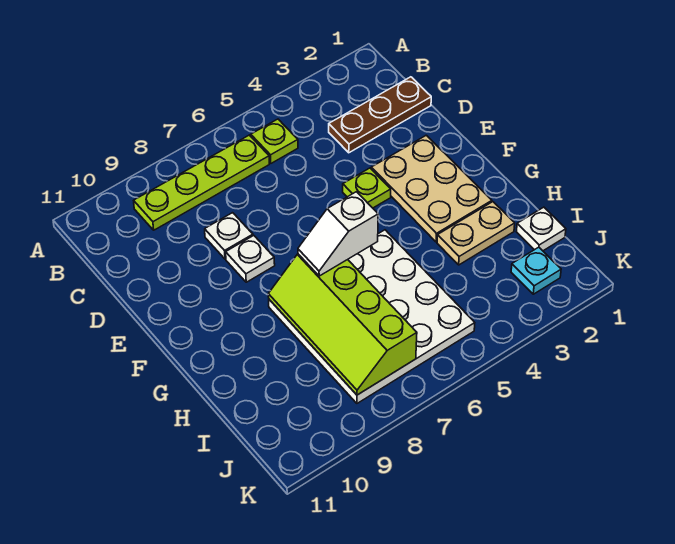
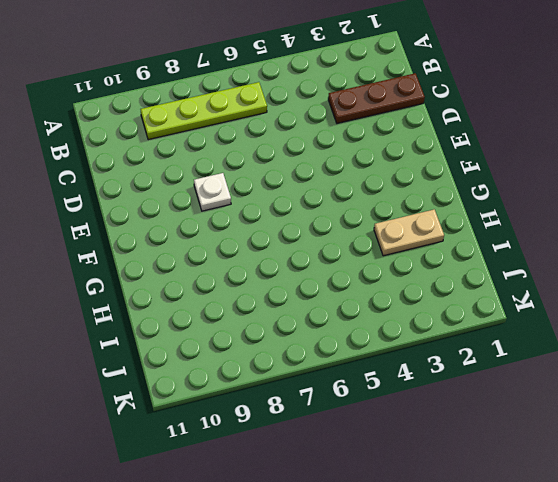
none -> lime 1x1 plate [251,119,298,163]
none -> white 1x1 plate [205,213,253,259]
none -> tan 2x3 plate [371,135,492,242]

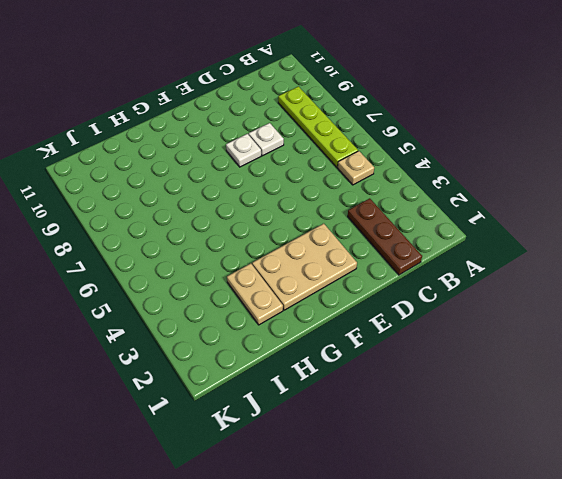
tan 1x1 plate [338,151,374,185] -> lime 1x1 plate [251,119,298,163]
none -> lime 1x1 plate [343,168,391,208]
none -> white 4x4 plate [269,230,475,403]
none -> white 1x1 plate [516,207,566,251]

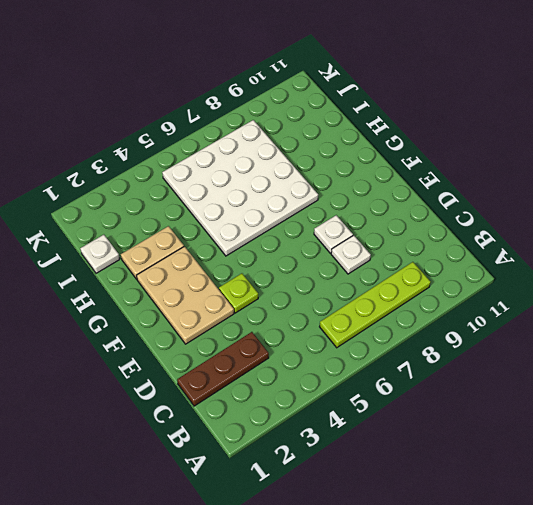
none -> lime 1x1 plate [251,119,298,163]
none -> cyan 1x1 plate [511,247,561,294]
none -> lime 2x4 slope [268,254,417,395]

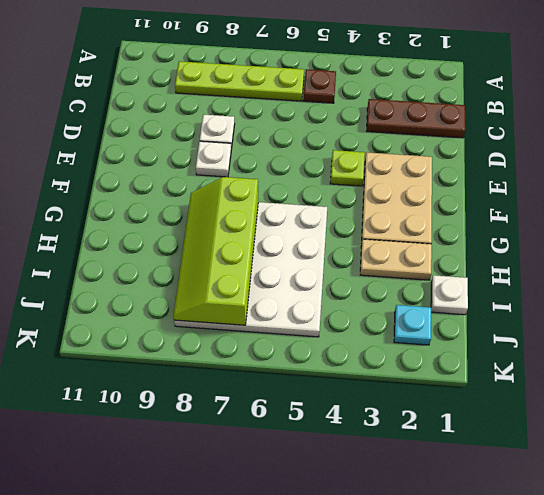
brown 1x1 plate [303,69,336,103] -> lime 1x1 plate [251,119,298,163]
none -> white 1x2 slope [298,192,378,276]

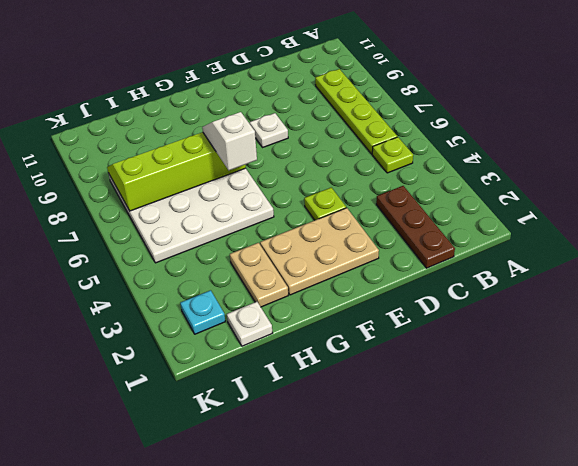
none -> white 1x1 plate [205,213,253,259]

